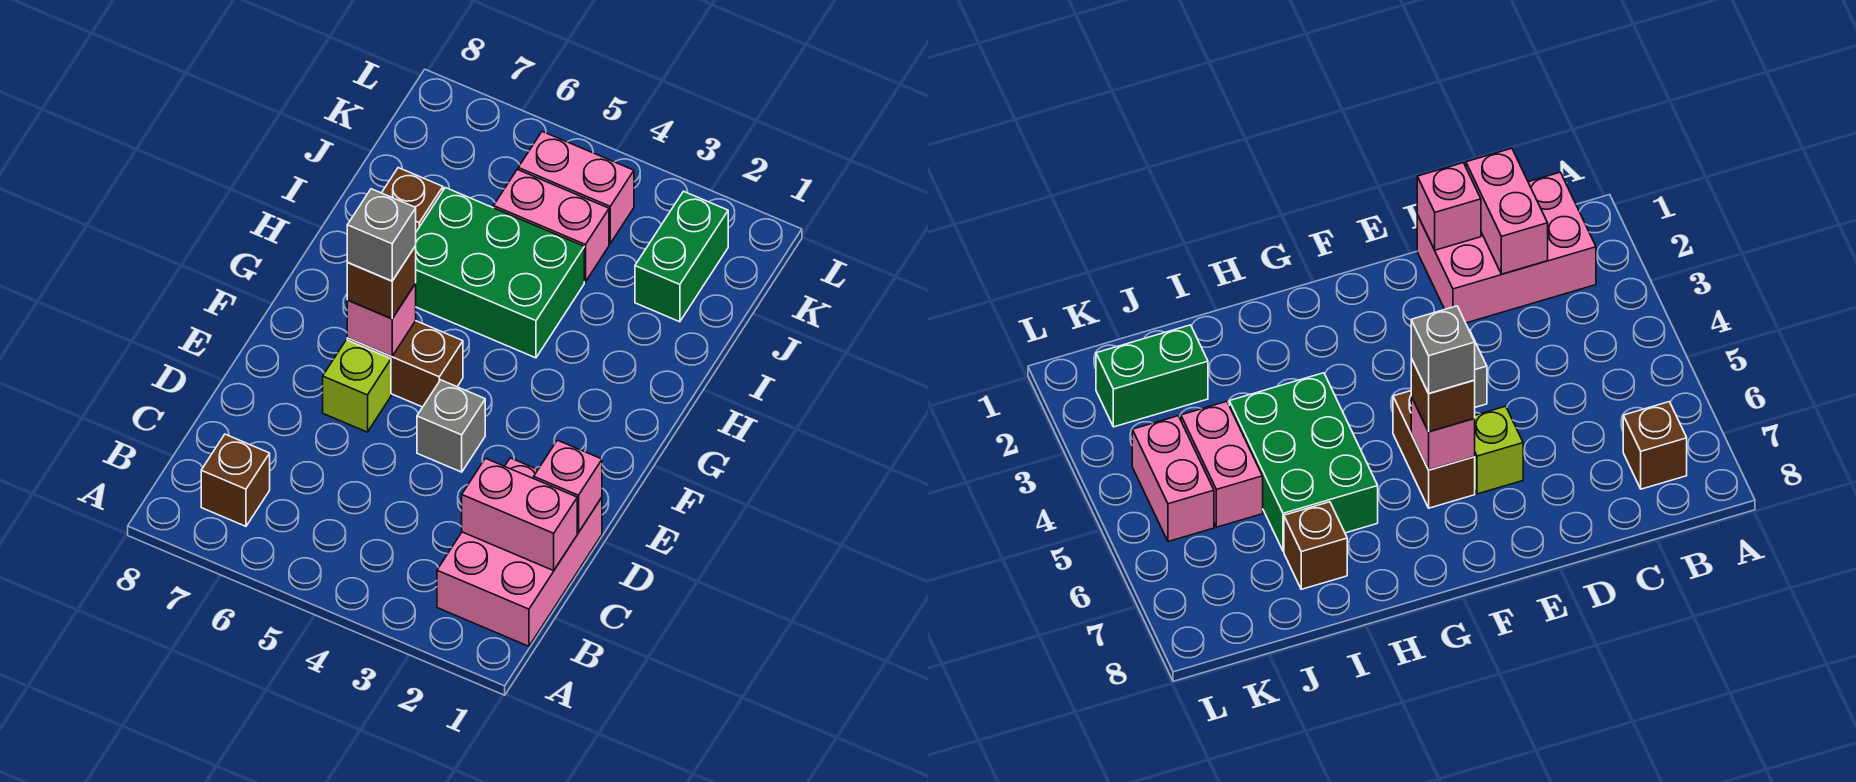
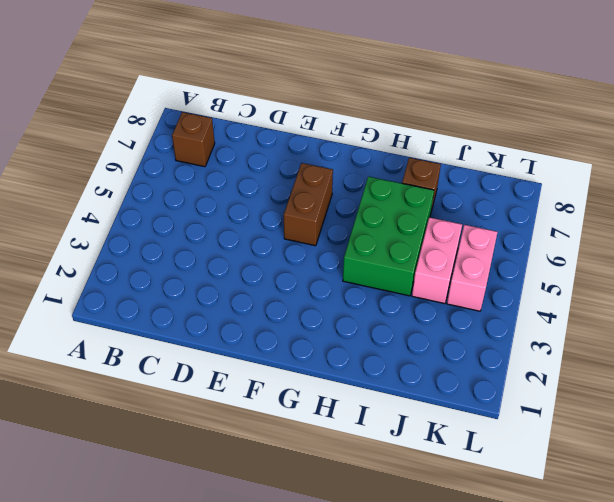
none -> pink 2x3 brick [437,458,602,646]
none -> grey 1x1 brick [417,380,485,472]
none -> lime 1x1 brick [323,340,391,432]

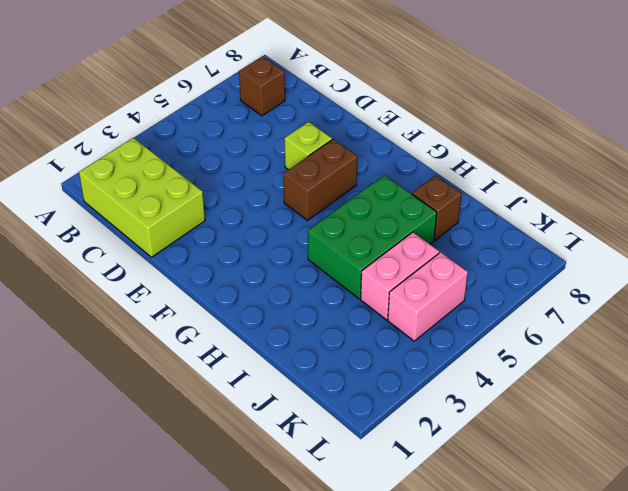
lime 2x3 brick [79,138,205,257] -> pink 2x3 brick [437,458,602,646]
none -> grey 1x1 brick [417,380,485,472]
none -> green 1x2 brick [635,191,728,322]
none -> pink 1x2 brick [462,458,577,571]

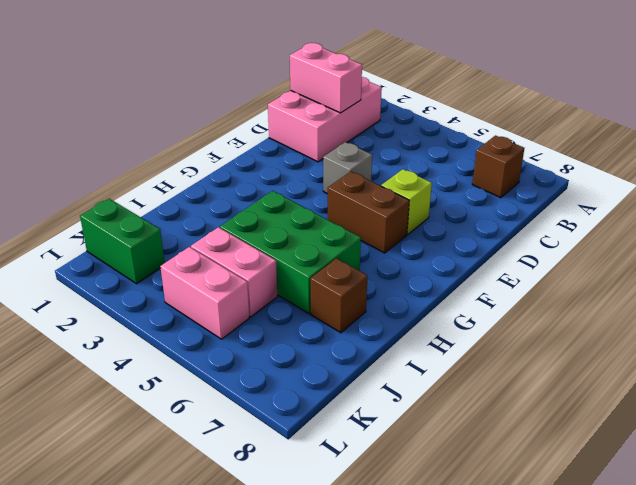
green 1x2 brick [80,199,165,284] -> green 1x2 brick turned to [635,191,728,322]
none -> pink 1x1 brick [534,440,602,533]
none -> pink 1x1 brick [347,283,416,356]
none -> brown 1x1 brick [347,246,416,319]

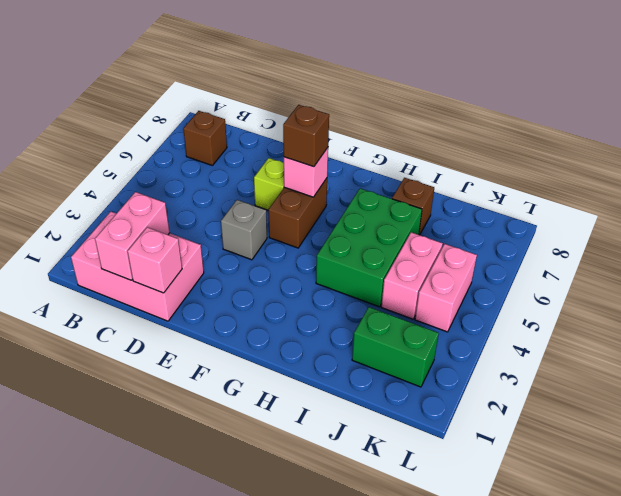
none -> grey 1x1 brick [347,189,416,281]

